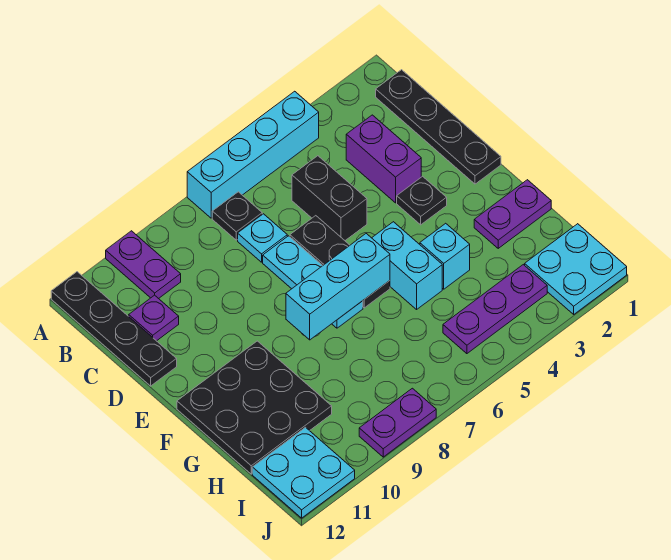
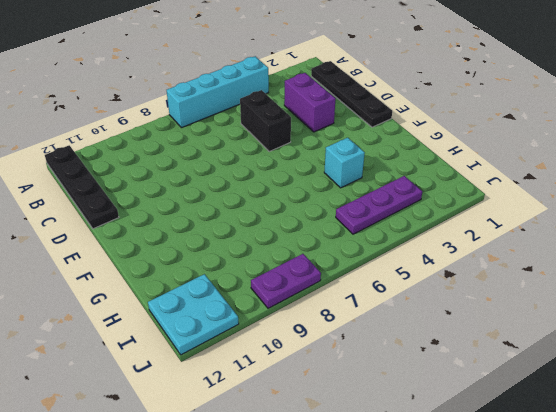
none -> purple 1x2 plate [106,231,181,299]
none -> black 1x1 plate [212,192,262,240]
none -> cyan 1x1 plate [238,214,287,262]

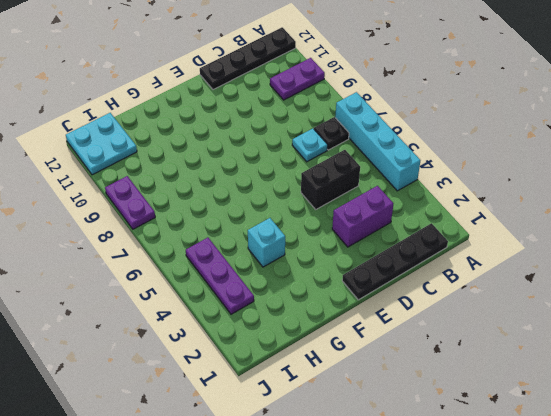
none -> purple 1x1 plate [129,295,179,341]
none -> black 1x3 plate [290,216,390,308]
none -> cyan 1x3 plate [263,236,363,328]

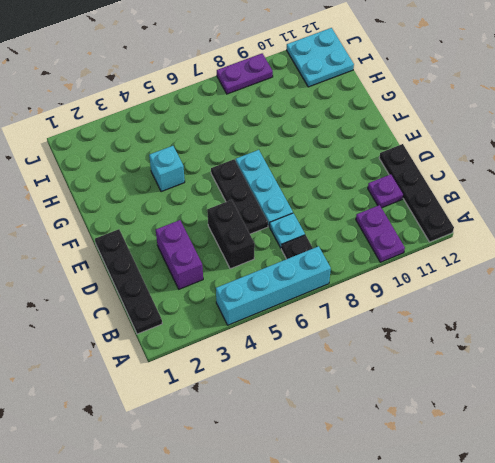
none -> black 1x1 plate [397,176,447,225]
none -> cyan 1x2 brick [372,222,442,309]
none -> black 3x3 plate [177,341,332,474]

